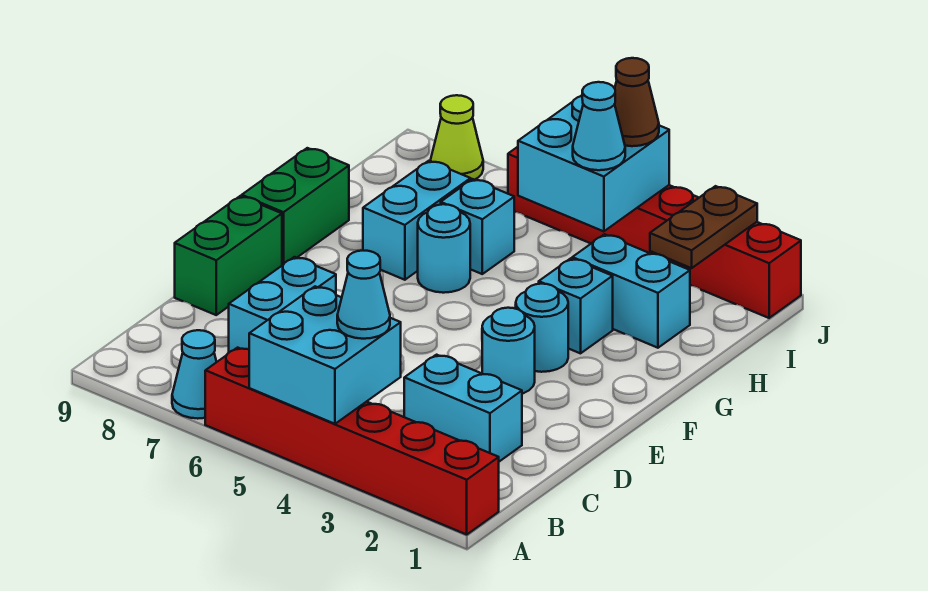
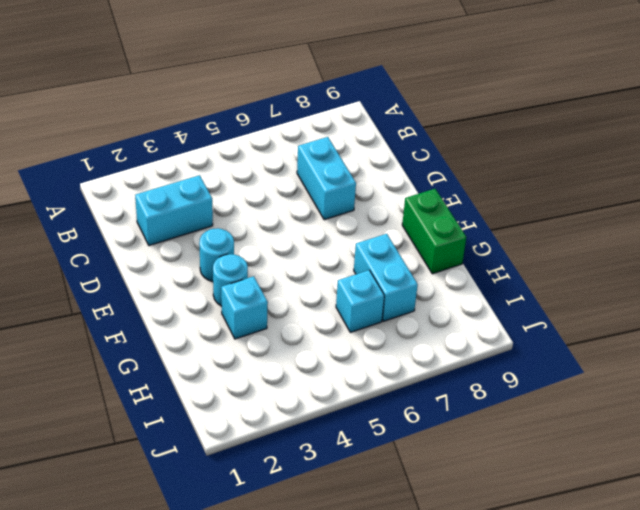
none -> red 1x6 brick [205,348,499,535]
none -> cyan 1x1 cone [172,330,216,419]
none -> green 1x2 brick [175,196,282,315]

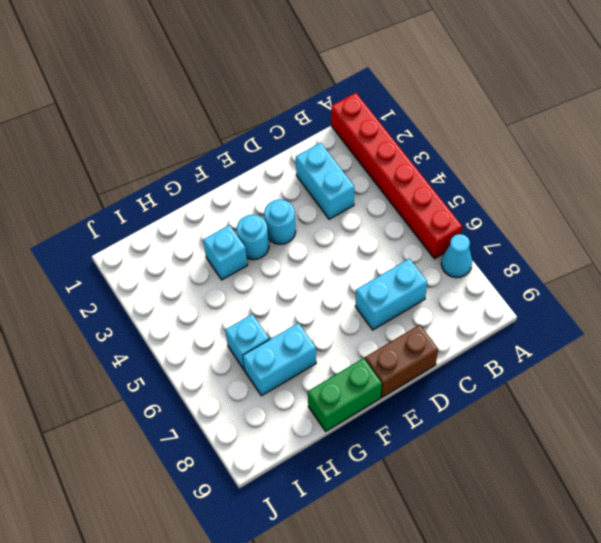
brown 1x2 brick [365,325,438,397] -> green 1x2 brick [175,196,282,315]
none -> cyan 1x1 round brick [418,204,470,293]
none -> cyan 1x2 brick [572,234,690,348]
none -> red 1x6 brick [508,147,801,318]

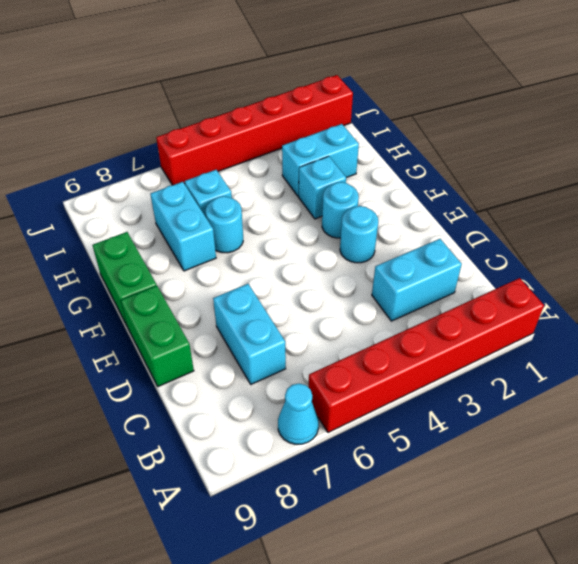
none -> lime 1x1 cone [431,95,483,180]
none -> cyan 2x2 brick [249,286,401,424]
none -> brown 1x2 plate [650,186,757,268]

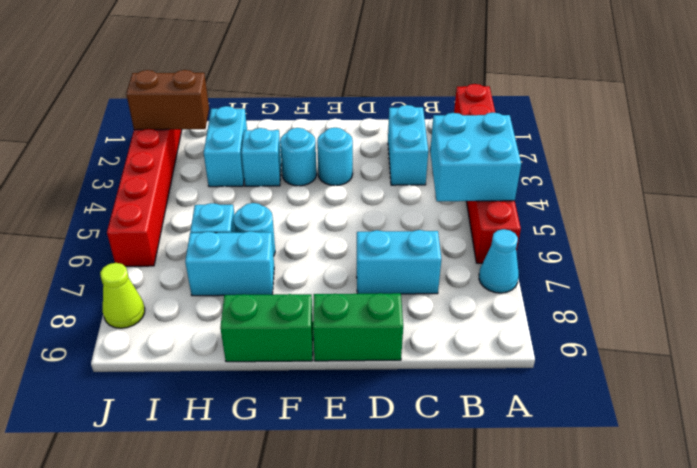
brown 1x2 brick [126,70,209,130] -> brown 1x2 plate [650,186,757,268]
none -> cyan 2x2 brick [518,95,669,231]
none -> cyan 1x1 cone [337,251,390,339]
none -> cyan 1x1 cone [573,82,625,170]

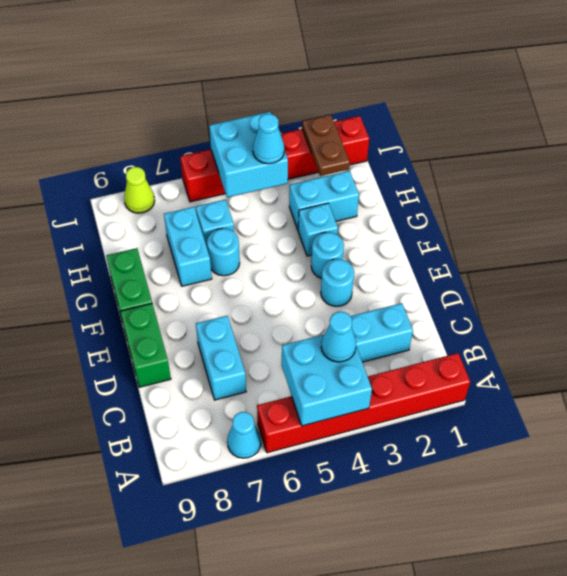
none -> brown 1x1 cone [615,58,659,146]

